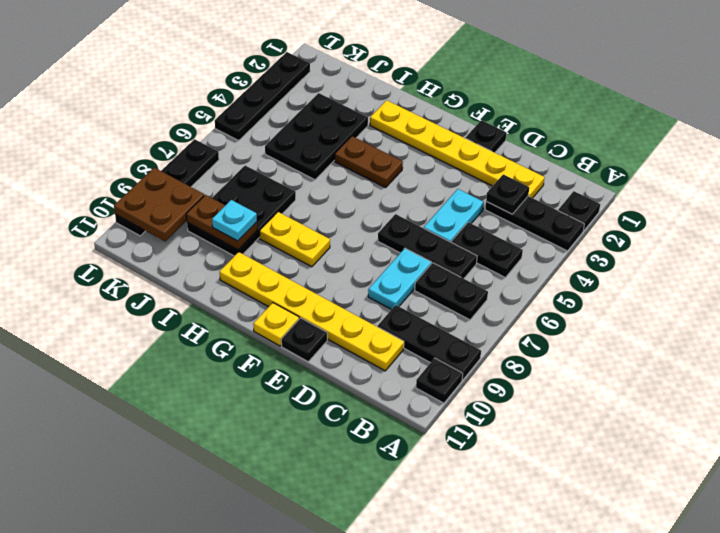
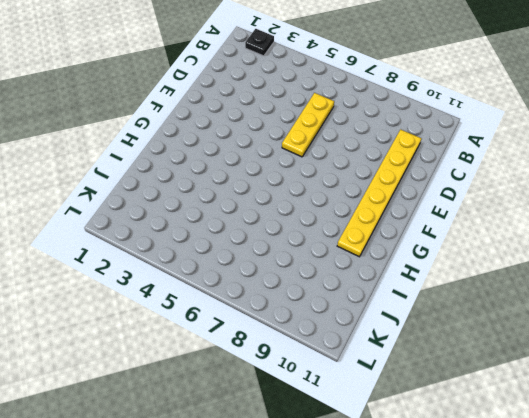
yellow 1x3 plate [282,93,334,157] -> black 1x3 plate [378,214,477,279]
none -> black 1x3 plate [485,196,584,251]
none -> black 1x3 plate [378,305,481,380]
none -> black 1x1 plate [416,358,463,403]

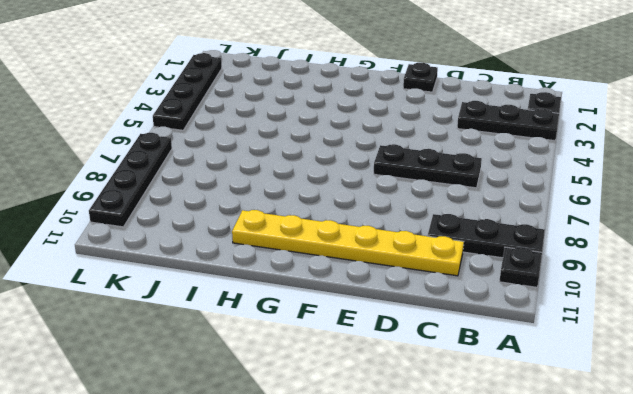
none -> black 1x2 plate [451,222,523,278]
none -> black 1x2 plate [415,263,488,320]
none -> yellow 1x6 plate [370,100,545,198]

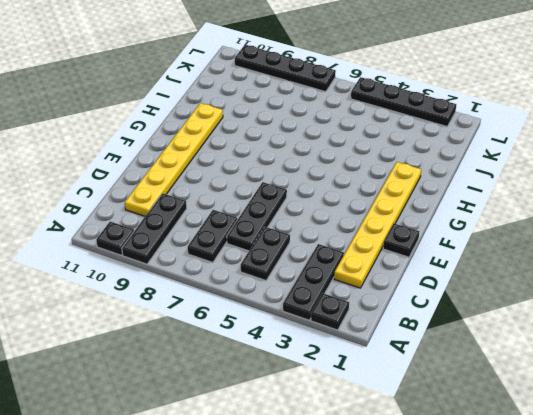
none -> cyan 1x2 plate [424,189,484,242]
none -> cyan 1x2 plate [368,248,431,310]
none -> black 1x1 plate [281,318,327,362]

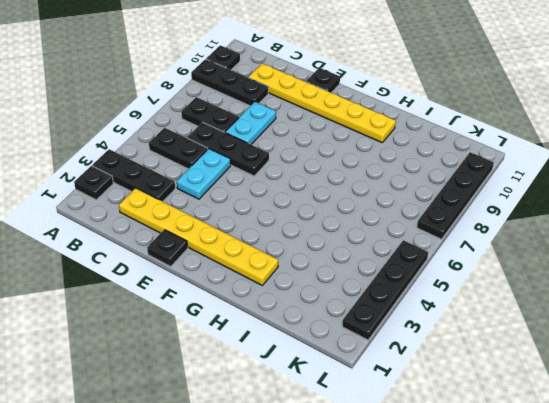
none -> yellow 1x1 plate [254,303,299,346]
none -> brown 1x2 plate [335,136,403,188]
none -> yellow 1x2 plate [259,212,330,267]

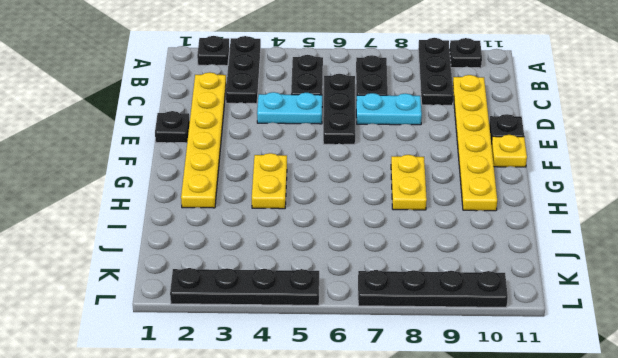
yellow 1x2 plate [252,153,287,209] -> brown 1x2 plate [335,136,403,188]
none -> black 2x3 plate [265,93,368,180]
none -> black 2x3 plate [187,165,296,256]
none -> black 1x1 plate [486,174,529,214]

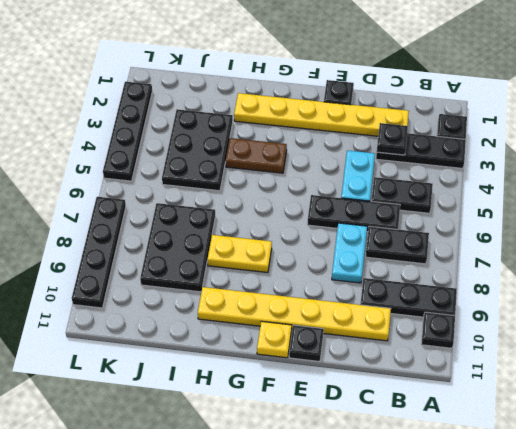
none -> brown 1x2 plate [186,195,257,250]
none -> brown 2x2 plate [114,168,204,241]
none -> cyan 1x1 plate [212,200,257,241]

